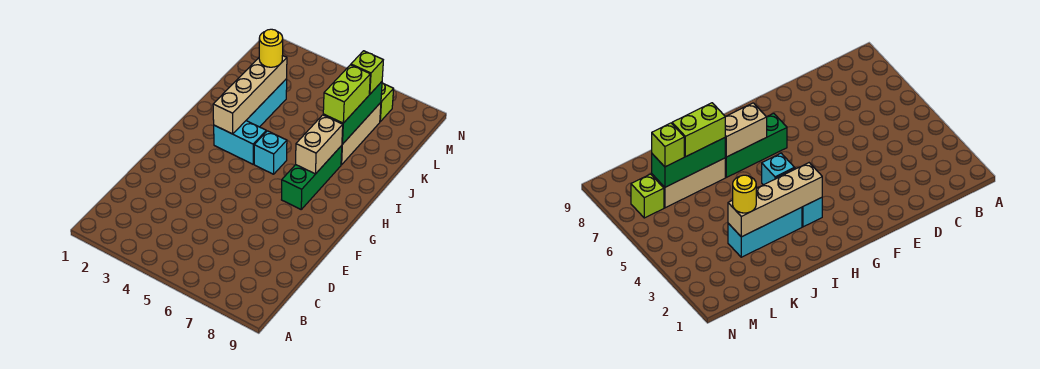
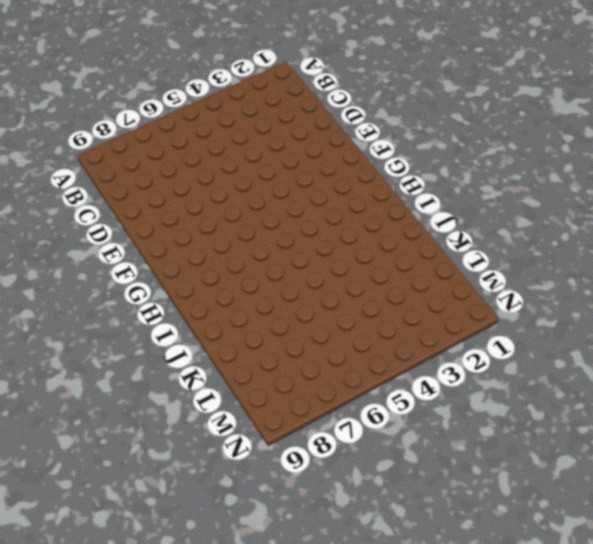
none -> green 1x3 brick [282,146,342,209]
none -> cyan 1x2 brick [214,121,266,164]
none -> cyan 1x1 brick [254,131,287,174]

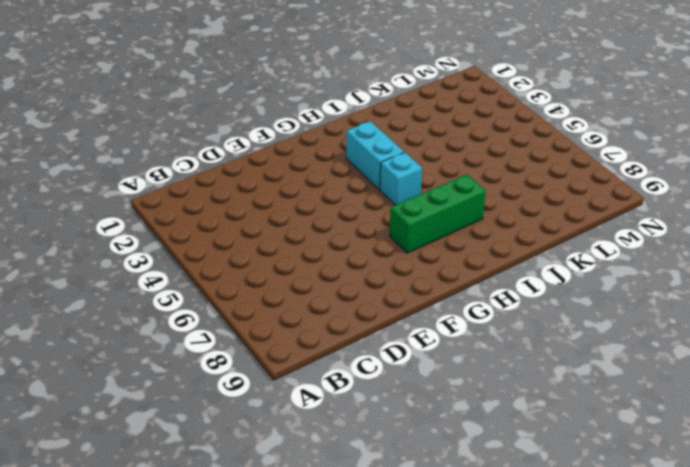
none -> cyan 1x3 brick [246,79,287,127]
none -> tan 1x3 brick [341,103,381,165]
none -> lime 1x1 brick [380,83,394,122]

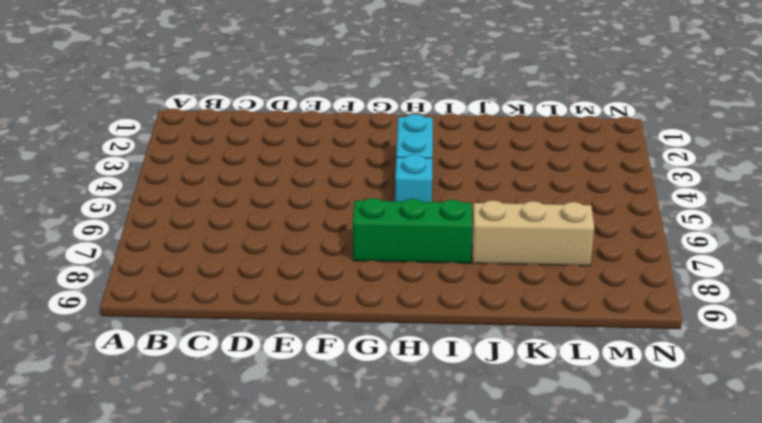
none -> cyan 1x3 brick [246,79,287,127]
none -> lime 1x1 brick [380,83,394,122]
none -> tan 1x4 brick [213,56,287,134]

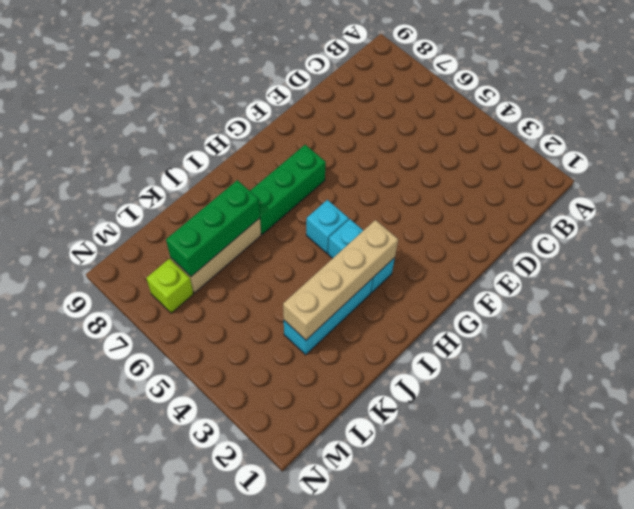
none -> tan 1x2 brick [296,115,343,174]
none -> lime 1x2 brick [323,65,370,123]
none -> yellow 1x1 round brick [259,29,283,67]

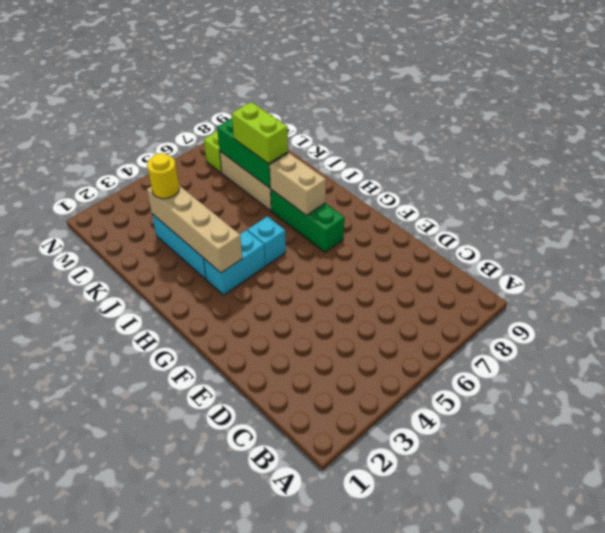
none -> lime 1x1 brick [351,51,383,94]

